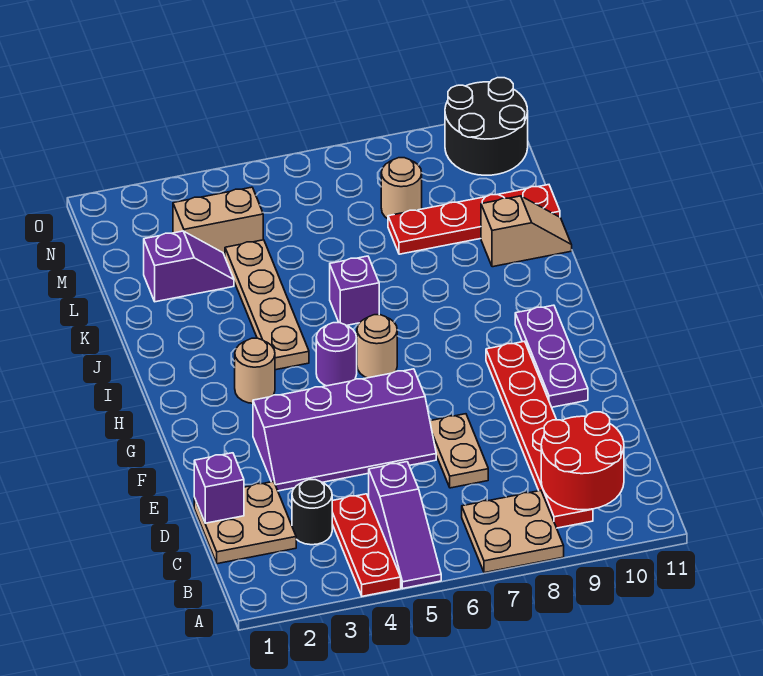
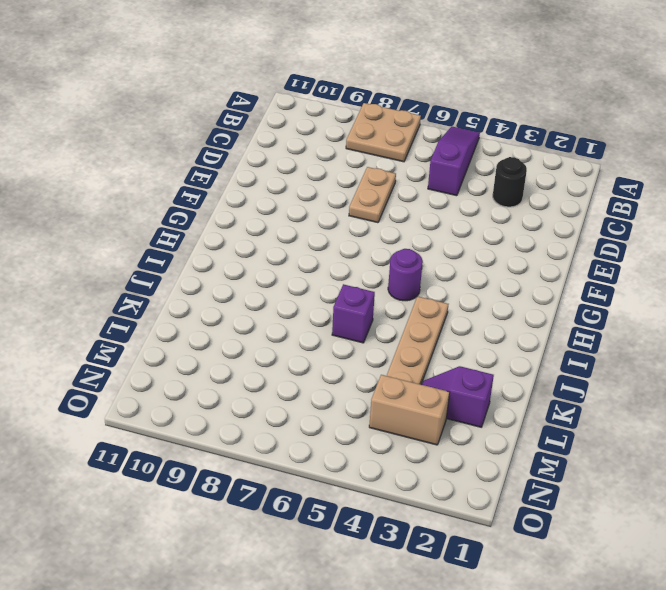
none -> red 1x3 plate [332,494,401,596]
none -> red 1x6 plate [486,341,593,528]
none -> tan 2x2 plate [194,482,296,564]

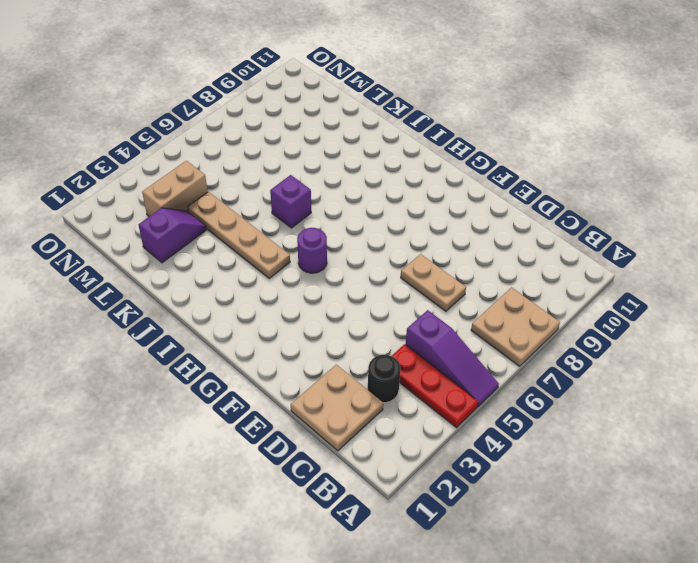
none -> red 1x6 plate [486,341,593,528]
none -> purple 2x4 slope [253,369,436,491]
none -> purple 1x3 plate [515,305,588,407]

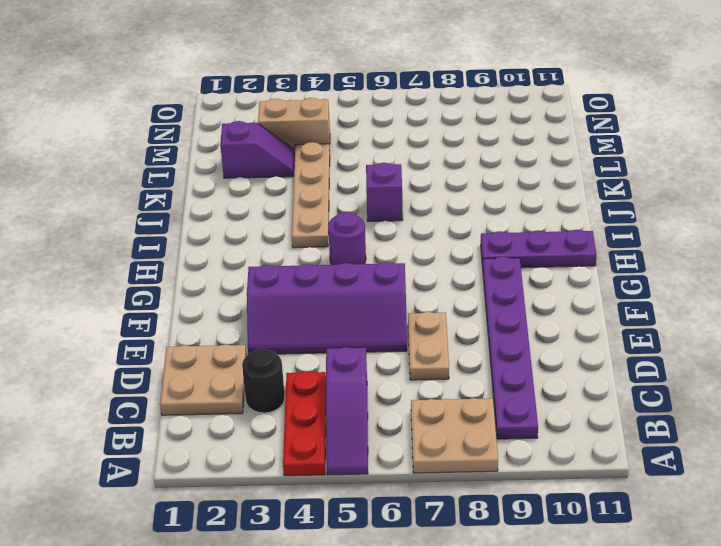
purple 1x6 plate [483,257,538,439] -> red 1x6 plate [486,341,593,528]
purple 1x3 plate [481,230,597,268] -> purple 1x3 plate turned to [515,305,588,407]
none -> tan 1x1 round brick [235,338,275,403]
none -> tan 1x1 round brick [357,315,397,378]
none -> tan 1x2 slope [481,196,572,267]

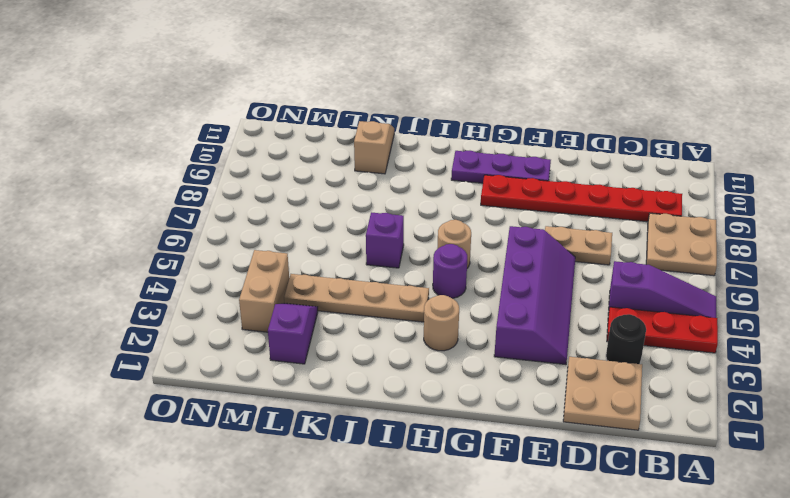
none -> red 1x4 plate [388,185,560,254]
none -> tan 1x1 round brick [381,158,422,219]
none -> black 2x2 round brick [445,78,528,175]

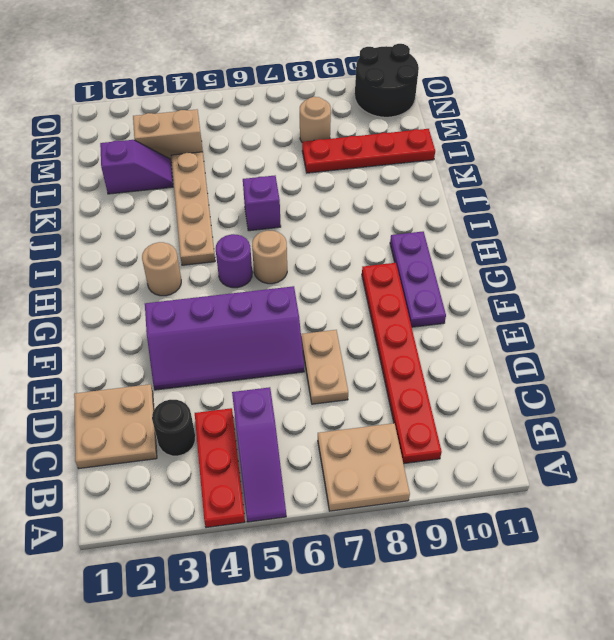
none -> tan 1x2 slope [481,196,572,267]
none -> red 2x2 round brick [541,412,624,510]
none -> purple 1x1 brick [194,453,244,523]

